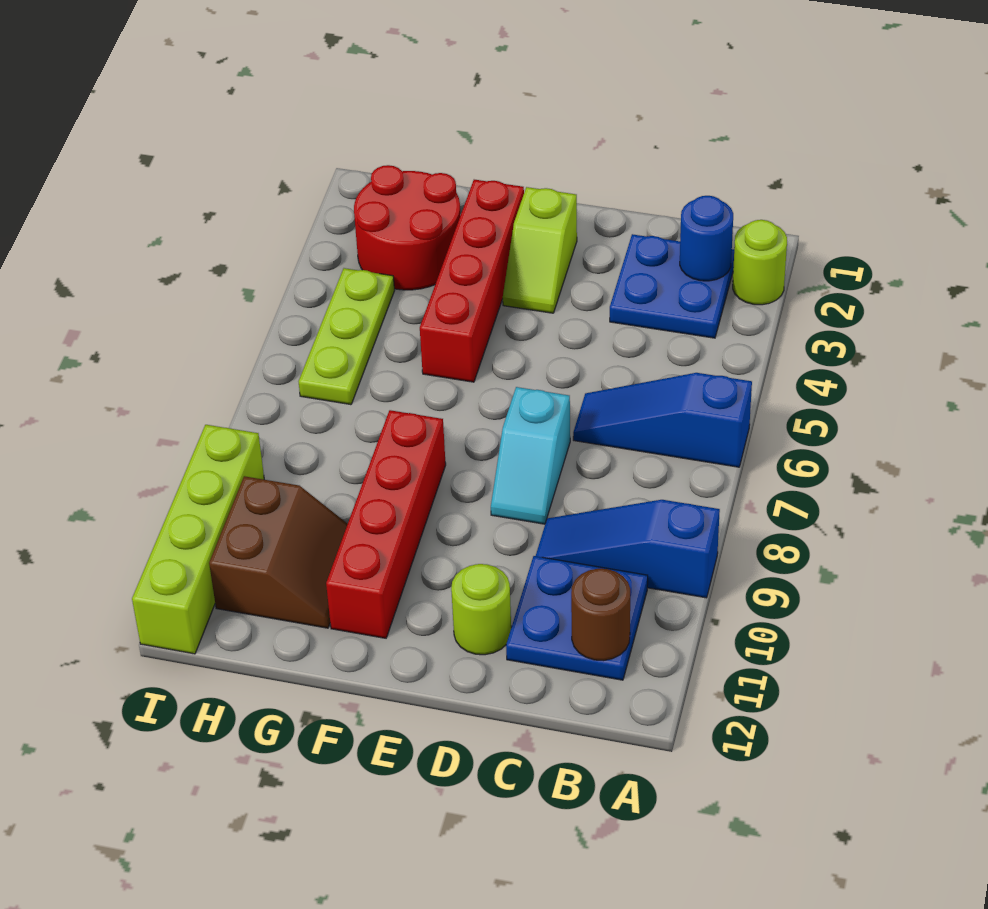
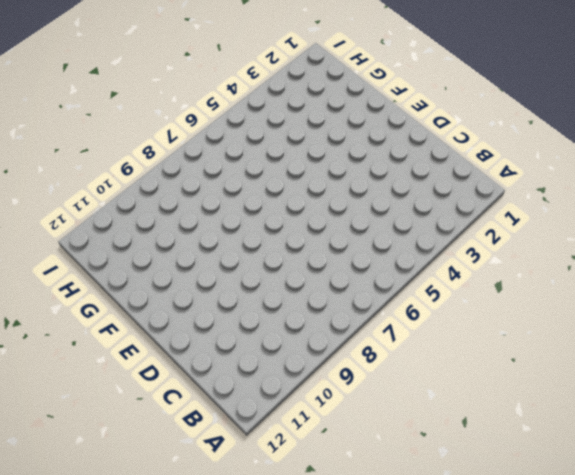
none -> lime 1x1 round brick [733,220,787,305]
none -> blue 1x3 slope [573,373,752,467]
none -> blue 1x3 slope [536,500,720,598]

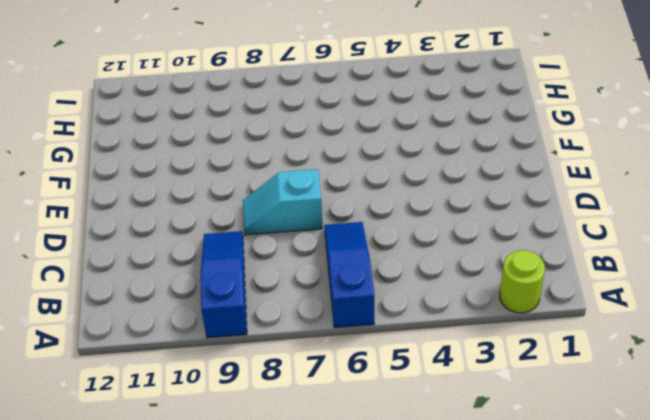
none -> blue 2x2 plate [610,234,734,338]
none -> blue 2x2 plate [506,556,648,680]
none -> lime 1x1 round brick [451,564,511,655]

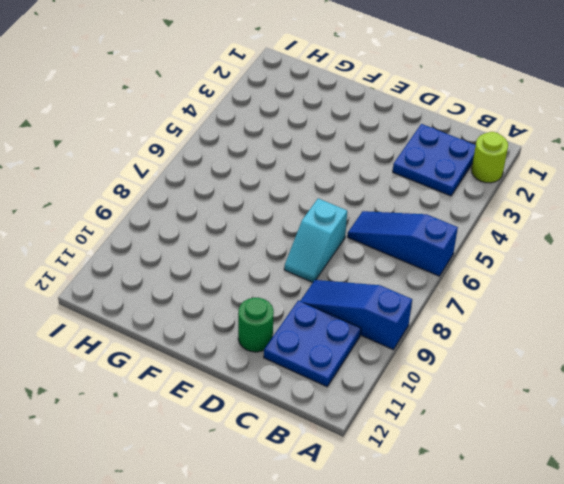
green 1x1 round brick [238,298,274,352] -> lime 1x1 round brick [451,564,511,655]
none -> lime 1x2 slope [503,187,577,313]
none -> red 1x4 brick [420,180,524,382]
none -> red 1x4 brick [326,410,446,638]

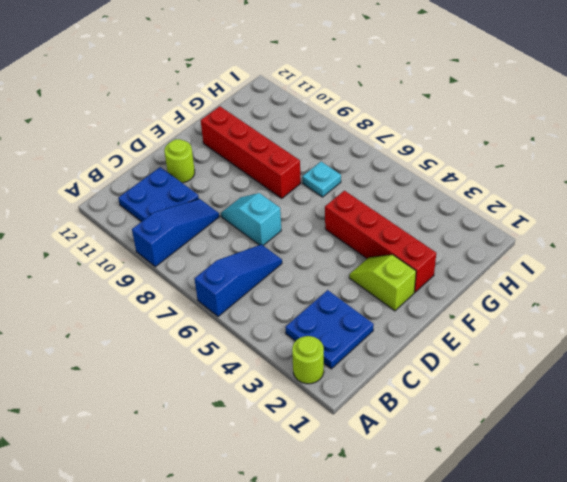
cyan 1x1 plate [302,162,341,197] -> none
none -> red 2x2 round brick [354,165,460,290]
none -> brown 2x2 slope [209,476,348,628]
none -> lime 1x3 plate [299,268,394,405]

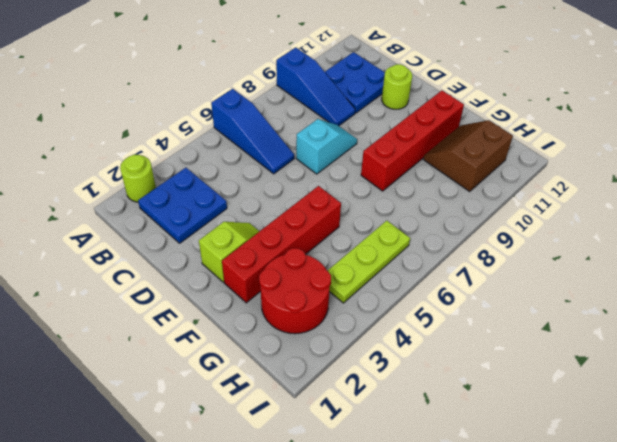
none -> lime 1x4 brick [132,425,264,654]
none -> blue 1x1 round brick [680,196,733,281]
none -> brown 1x1 round brick [571,568,630,661]

